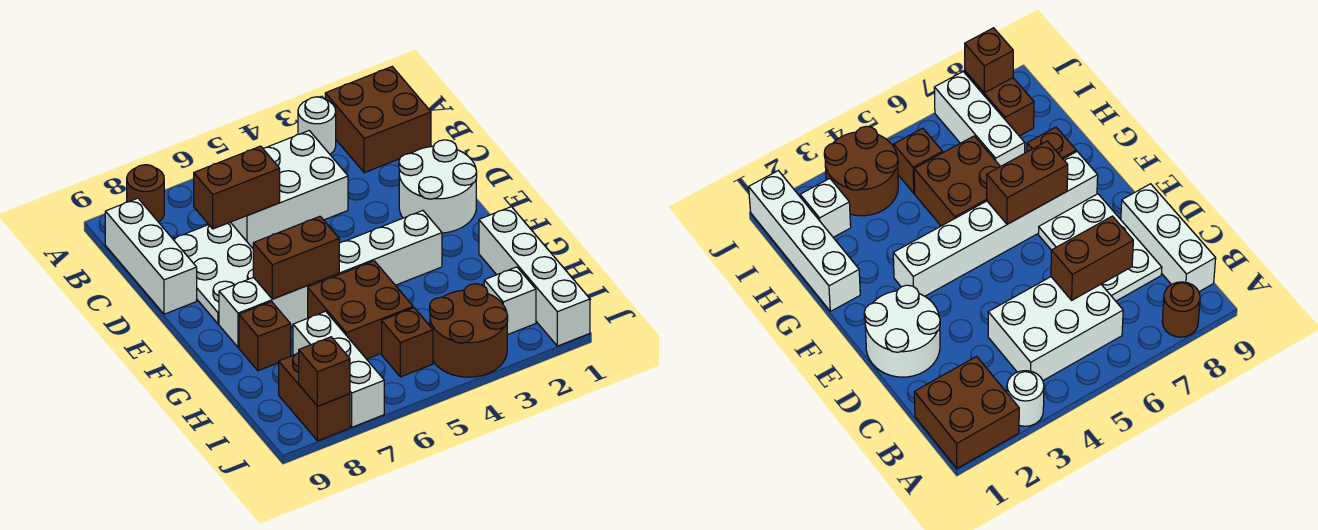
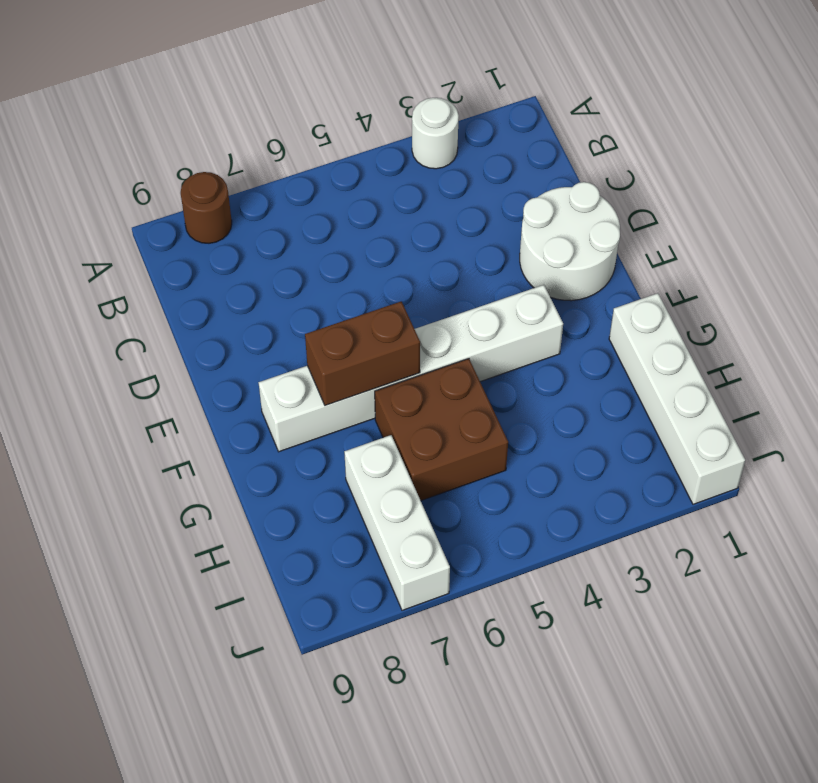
none -> brown 2x2 brick [325,67,431,173]
none -> white 2x3 brick [231,131,348,248]
none -> white 1x3 brick [105,198,197,314]

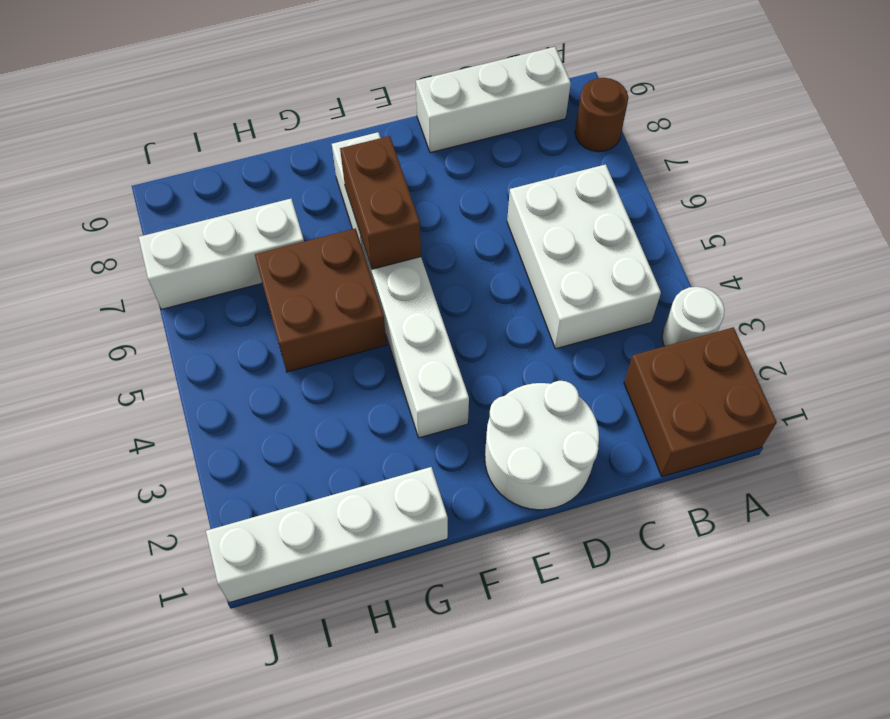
none -> white 2x3 plate [173,222,253,324]
none -> brown 1x1 brick [239,302,291,371]
none -> white 1x1 brick [484,267,536,335]

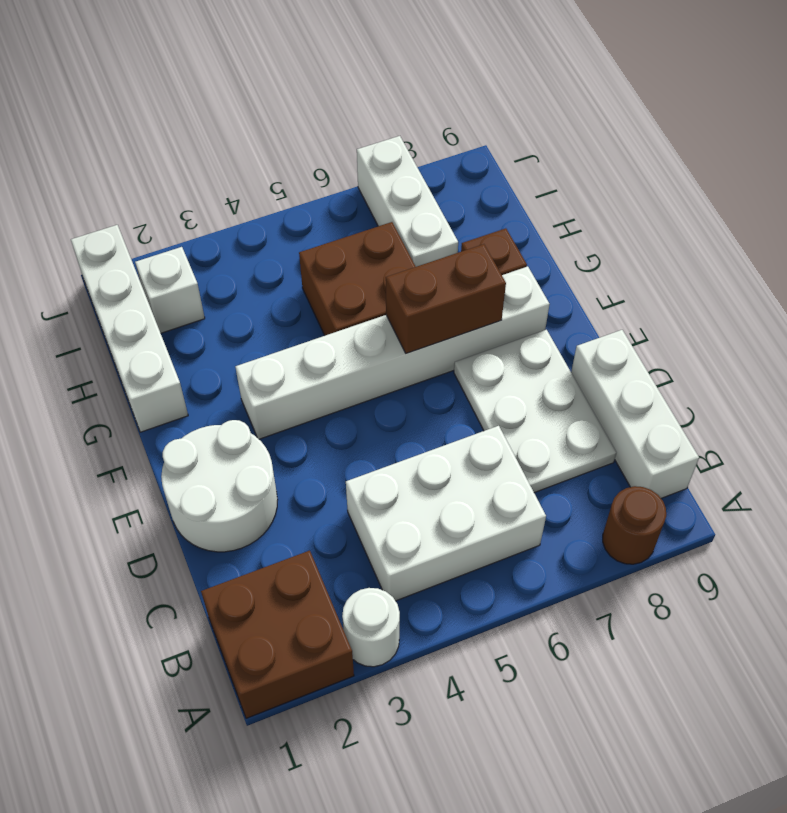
none -> brown 2x2 round brick [430,284,508,377]
none -> brown 1x1 brick [382,308,433,377]
none -> brown 1x2 brick [279,353,350,441]

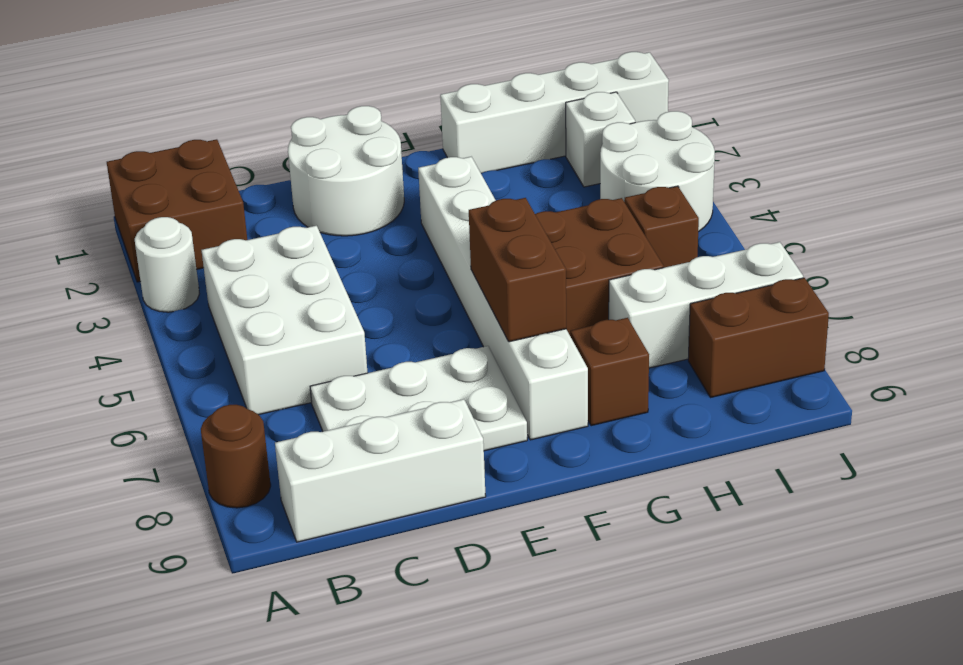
white 2x2 round brick [600,111,715,232] -> brown 2x2 round brick [430,284,508,377]
none -> brown 1x2 brick [194,146,280,229]
none -> brown 1x1 brick [299,337,350,406]

